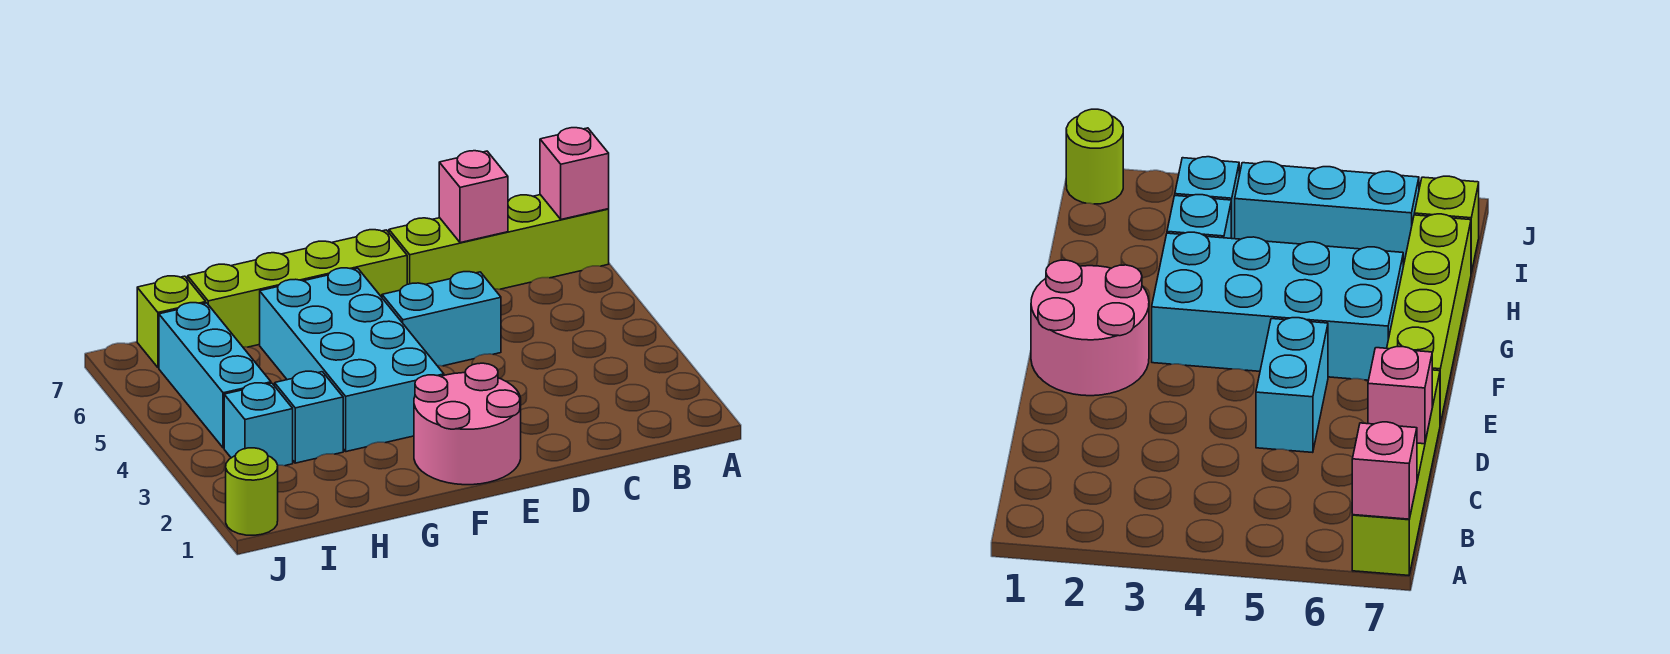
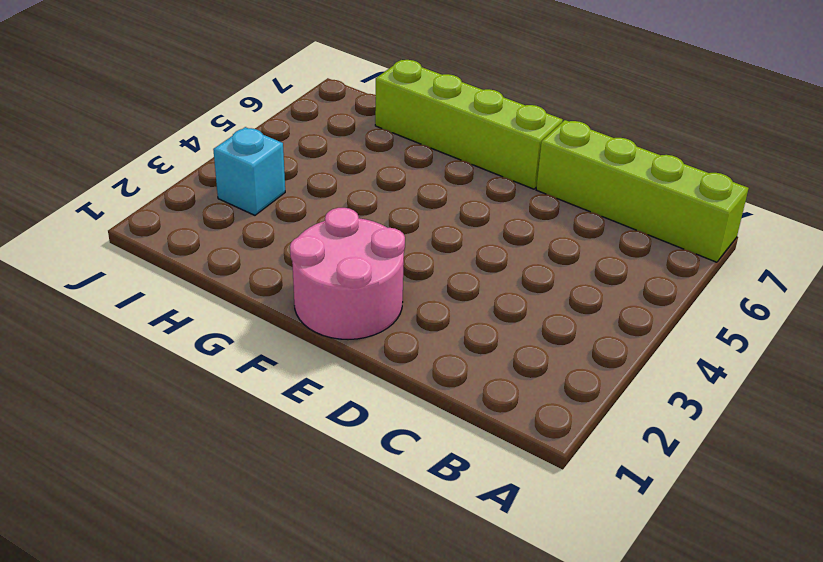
none -> cyan 1x2 brick [382,272,501,366]
none -> cyan 2x4 brick [260,268,444,452]
none -> cyan 1x1 brick [275,371,343,463]

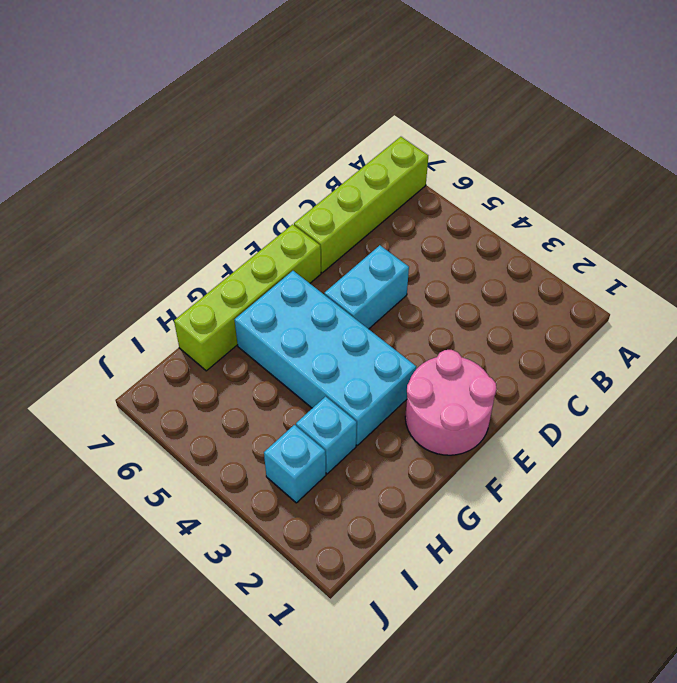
none -> cyan 1x3 brick [159,303,271,448]
none -> lime 1x1 brick [137,276,206,368]
none -> lime 1x1 round brick [226,448,278,535]

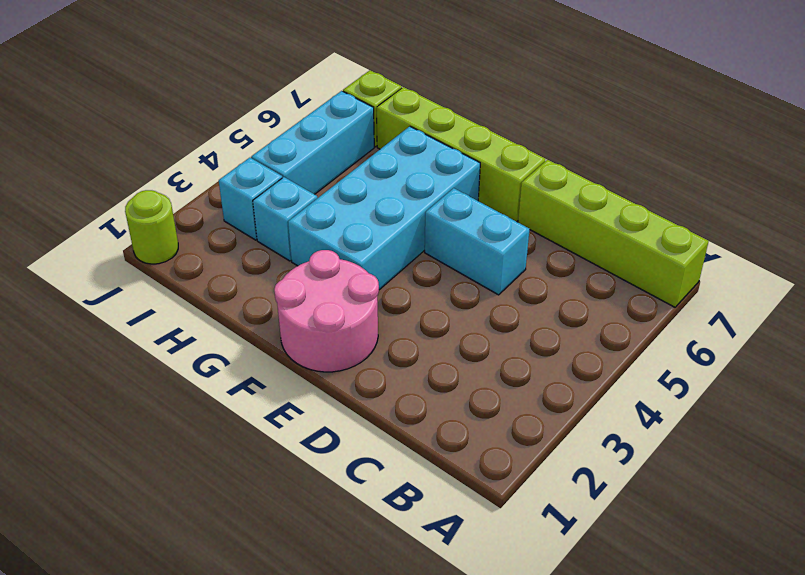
none -> pink 1x1 brick [540,128,609,219]
none -> pink 1x1 brick [439,151,508,243]

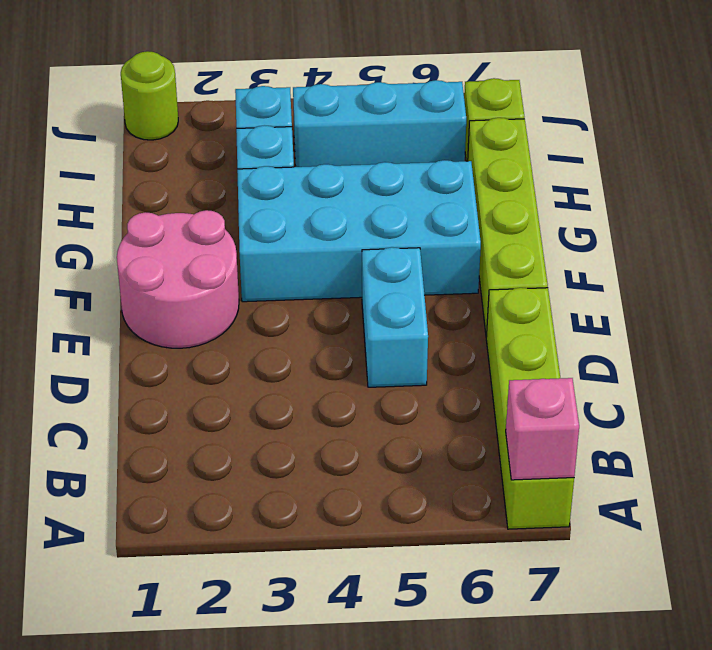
none -> pink 1x1 brick [439,151,508,243]

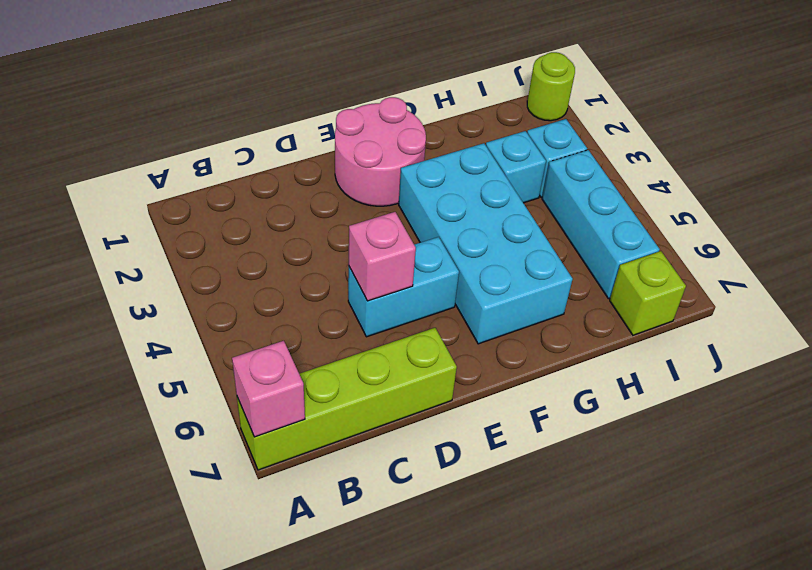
pink 1x1 brick [349,212,416,301] -> pink 1x1 brick moved to [439,151,508,243]
none -> lime 1x4 brick [188,230,407,347]

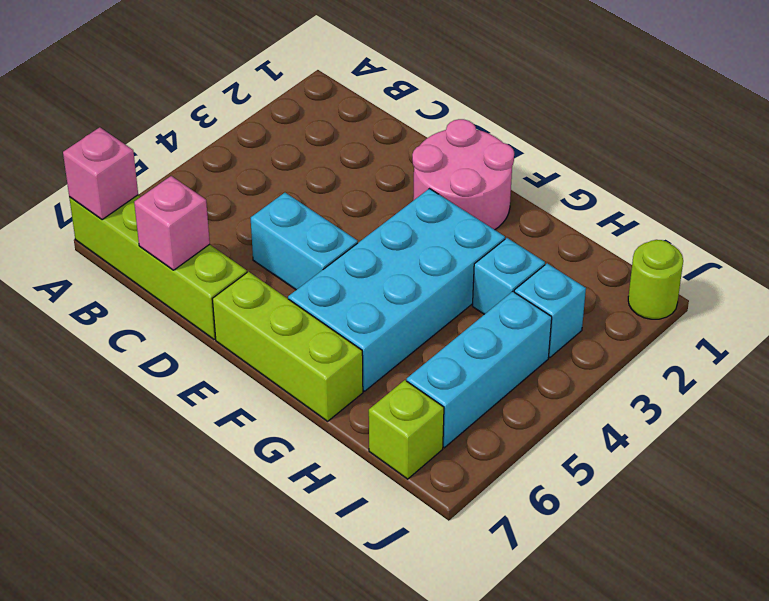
lime 1x3 brick [212,272,363,421] -> lime 1x4 brick [188,230,407,347]

